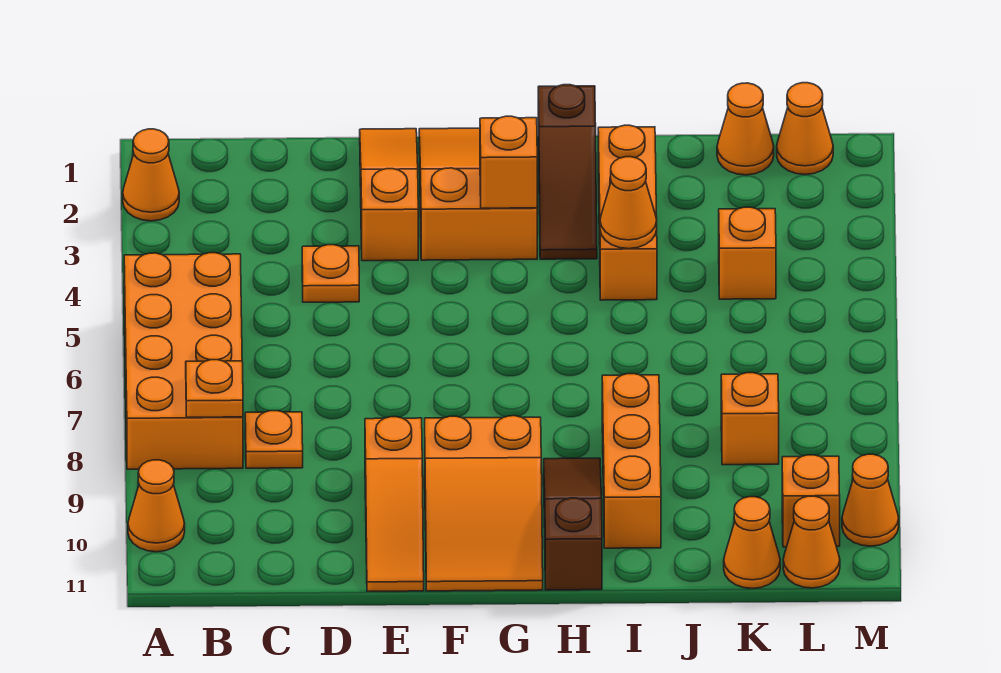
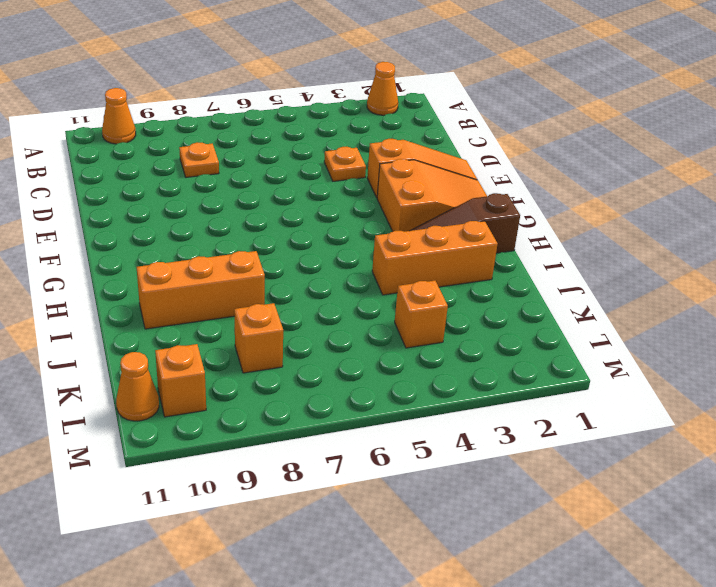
none -> orange 2x4 brick [124,253,243,469]
none -> orange 1x3 slope [365,417,424,591]
none -> orange 2x3 slope [425,416,543,591]

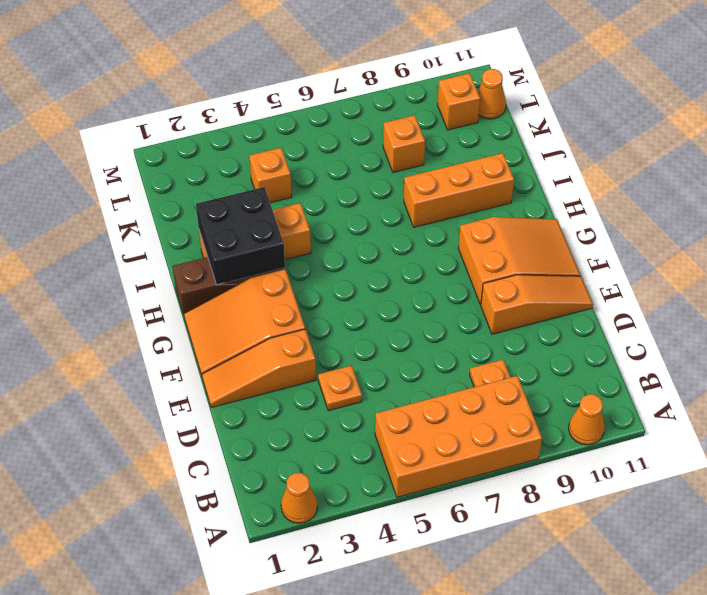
black 2x2 brick [196,187,285,285] -> none
none -> brown 1x3 slope [544,458,602,590]
none -> orange 1x1 cone [717,83,774,175]
none -> orange 1x1 cone [724,497,780,588]

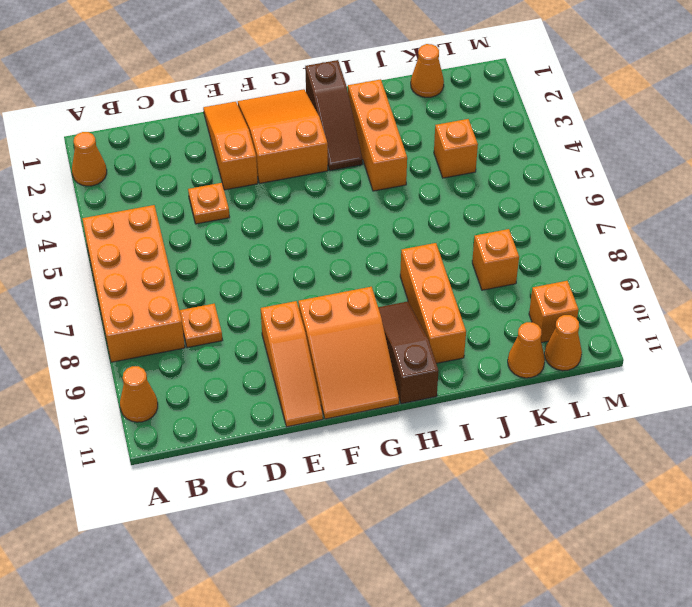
none -> orange 1x1 cone [777,83,833,175]
none -> orange 1x1 cone [842,454,899,546]
none -> orange 1x1 plate [186,360,243,417]

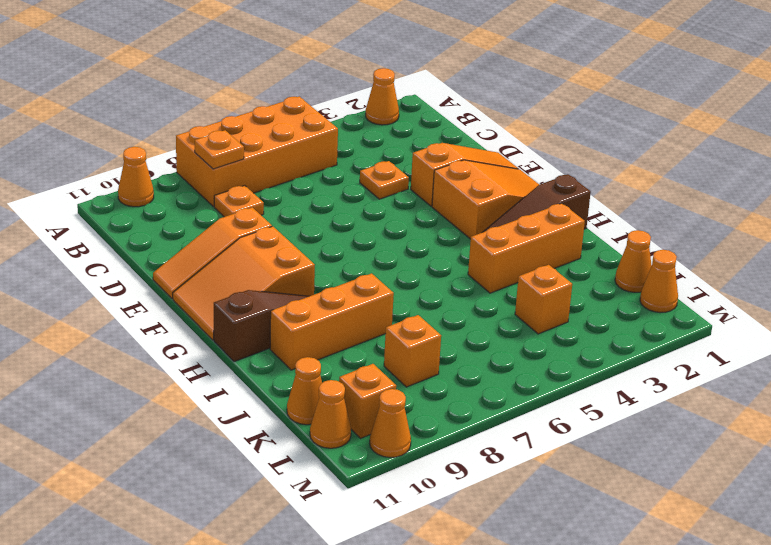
none -> orange 1x1 brick [480,116,537,208]
none -> orange 1x1 cone [600,157,657,249]

